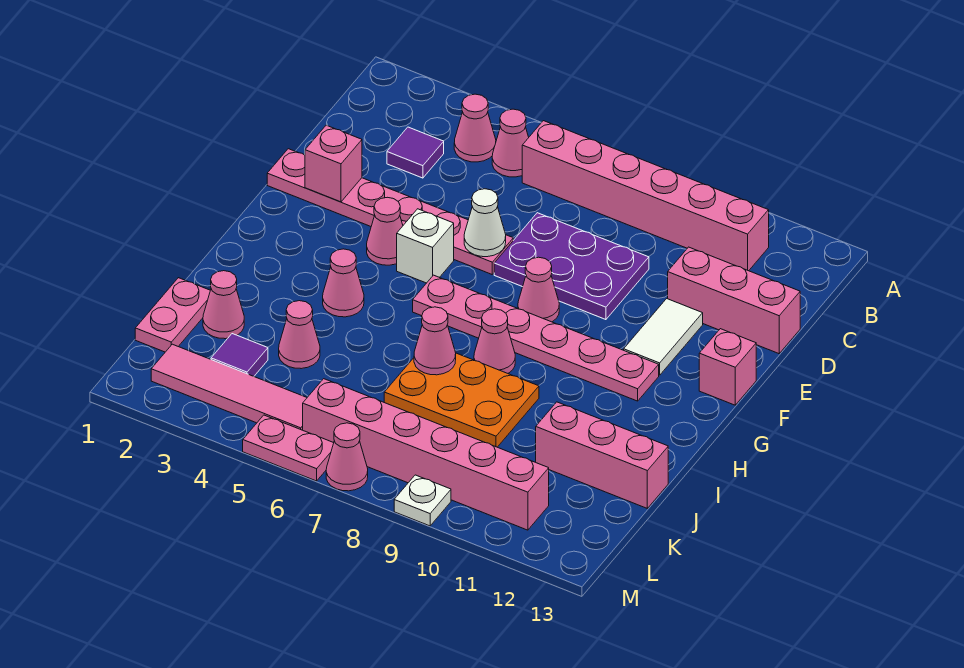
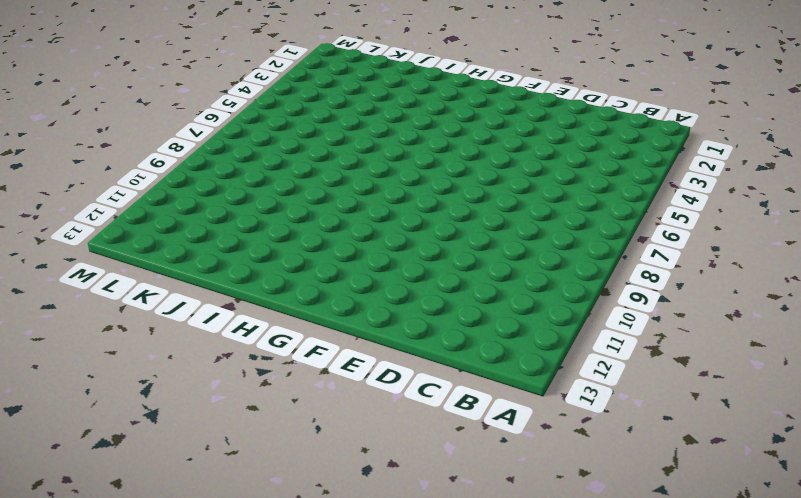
none -> pink 1x1 cone [454,94,496,162]
none -> pink 1x1 cone [492,109,529,177]
none -> pink 1x6 brick [522,121,769,271]

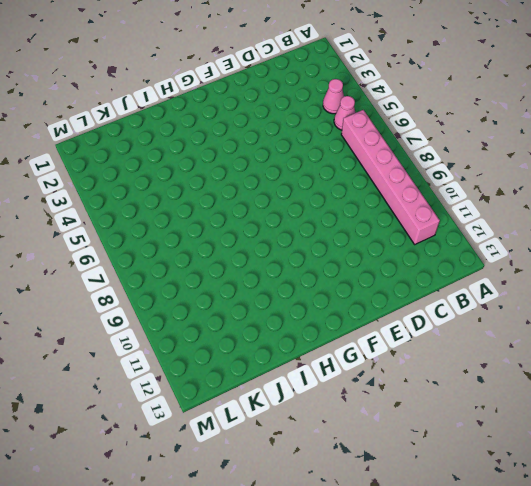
none -> purple 1x1 tile [387,127,444,178]
none -> purple 2x3 plate [494,213,649,320]
none -> pink 1x3 brick [668,247,800,354]

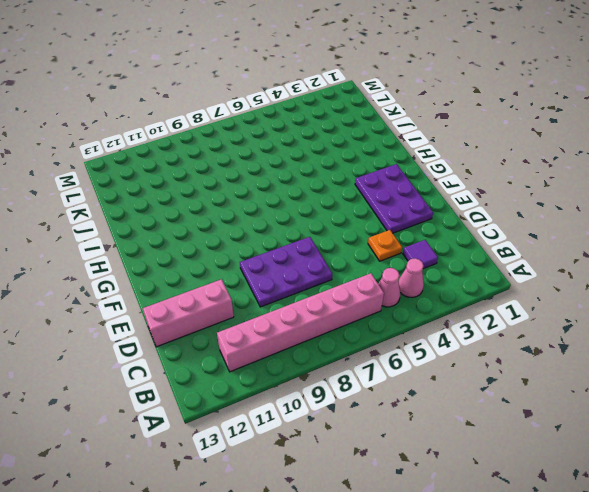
orange 1x1 plate [368,230,402,261] -> none
purple 2x3 plate [355,164,433,233] -> pink 1x6 plate [267,149,513,274]
none -> white 1x2 tile [624,299,703,375]
none -> pink 1x1 cone [367,197,403,265]
none -> white 1x1 brick [397,209,454,283]

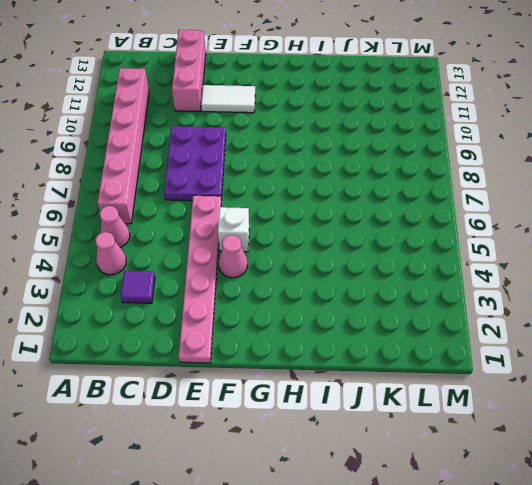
none -> pink 1x1 cone [518,257,559,322]
none -> pink 1x1 brick [699,329,756,405]
none -> pink 1x6 plate [413,275,659,401]

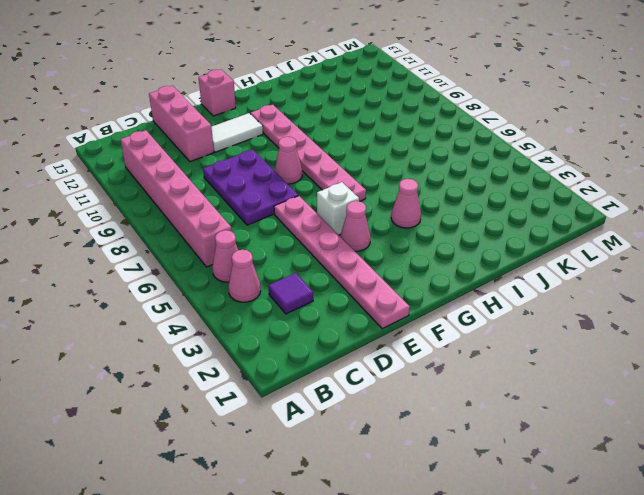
none -> pink 1x1 cone [474,309,515,373]
none -> orange 2x3 plate [384,353,539,447]
none -> pink 1x2 plate [135,278,210,352]

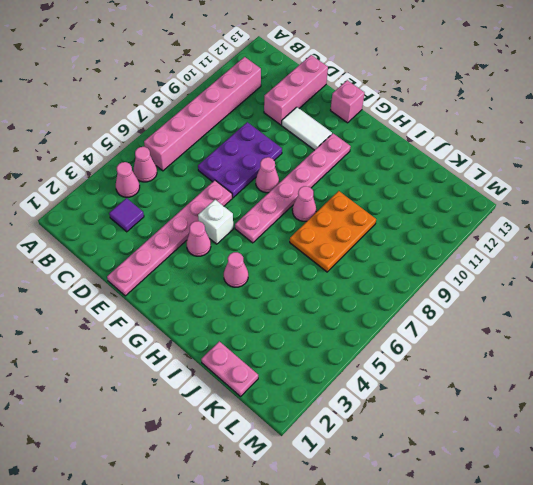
none -> pink 1x1 cone [203,271,244,339]
none -> pink 1x1 cone [279,301,320,369]
none -> pink 1x3 brick [536,402,668,508]

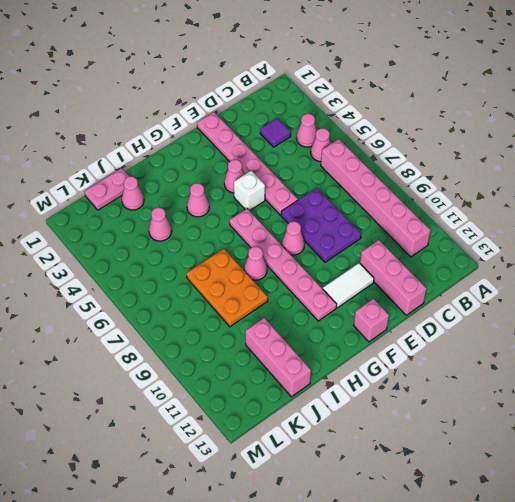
none -> purple 1x1 tile [211,334,268,376]
none -> pink 1x4 tile [151,344,307,430]
none -> pink 1x6 brick [303,379,549,530]

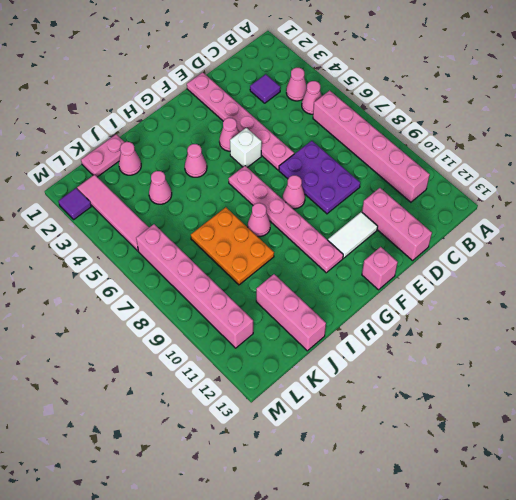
purple 1x1 tile [58,188,91,219] -> purple 1x1 tile moved to [211,334,268,376]
none -> pink 1x2 plate [243,415,334,481]
none -> pink 1x1 cone [326,423,368,491]
none -> white 1x1 plate [394,475,451,526]

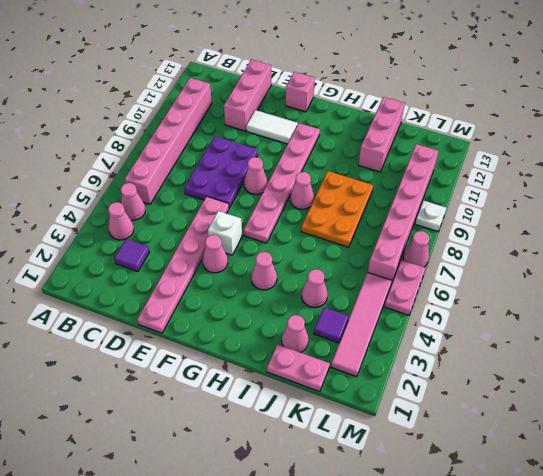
none -> pink 1x1 brick [305,125,362,202]
none -> white 1x1 cone [464,189,506,257]
none -> pink 1x1 cone [414,307,456,375]

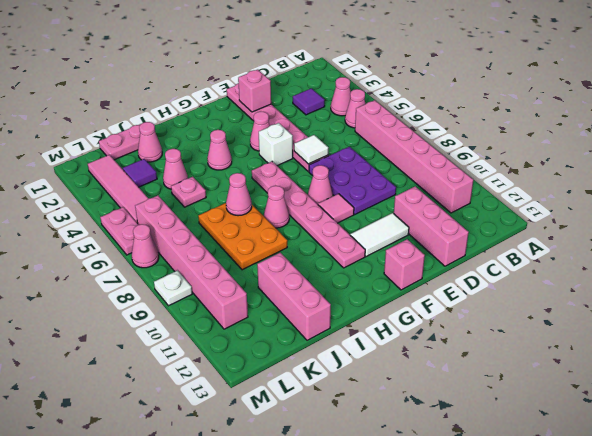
white 1x1 tile [294,135,328,164] -> white 1x1 cone [464,189,506,257]
pink 1x1 tile [318,194,354,223] -> none
pink 1x1 plate [171,177,206,207] -> none

